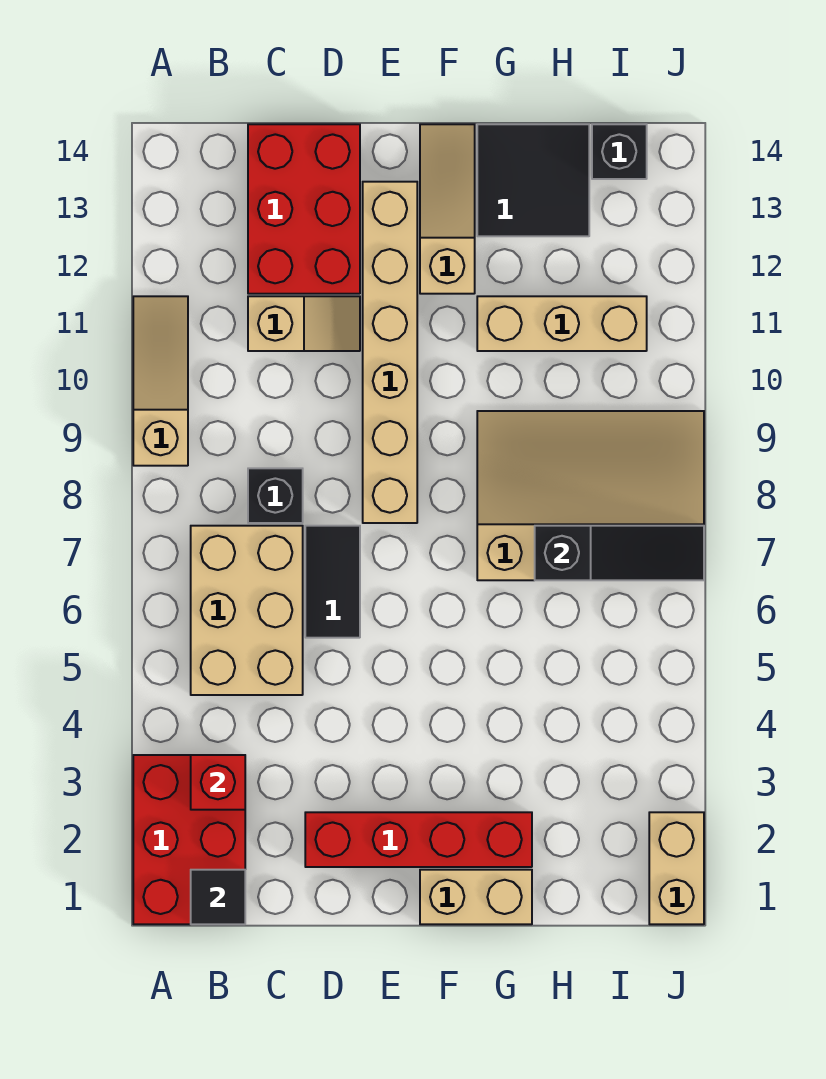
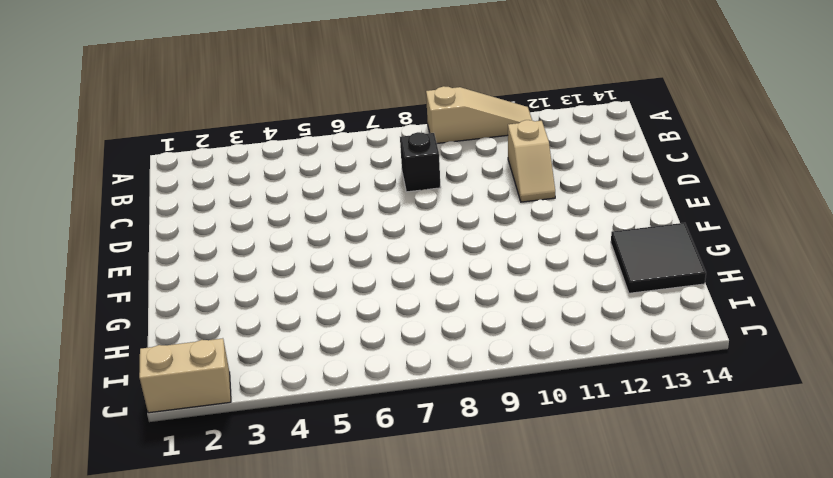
none -> red 2x3 brick [133,755,245,924]
none -> tan 2x3 brick [191,526,303,695]
none -> red 2x3 brick [248,124,360,294]

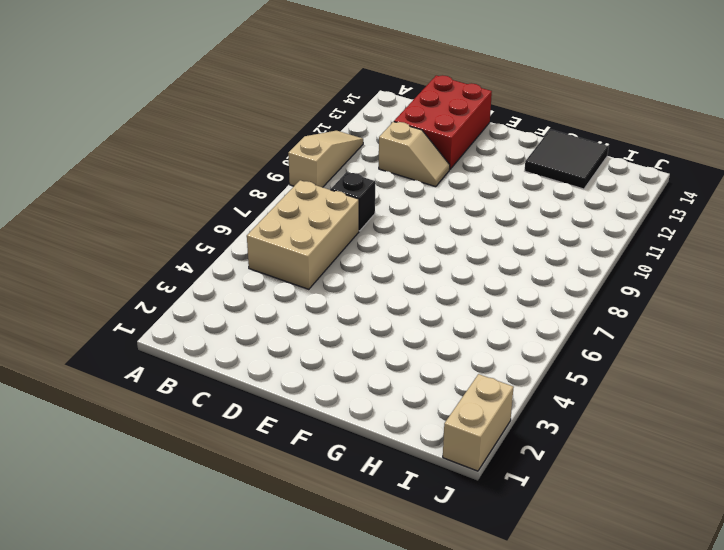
none -> red 2x3 brick [133,755,245,924]
none -> red 1x4 brick [305,812,532,867]
none -> black 1x2 tile [305,526,360,638]

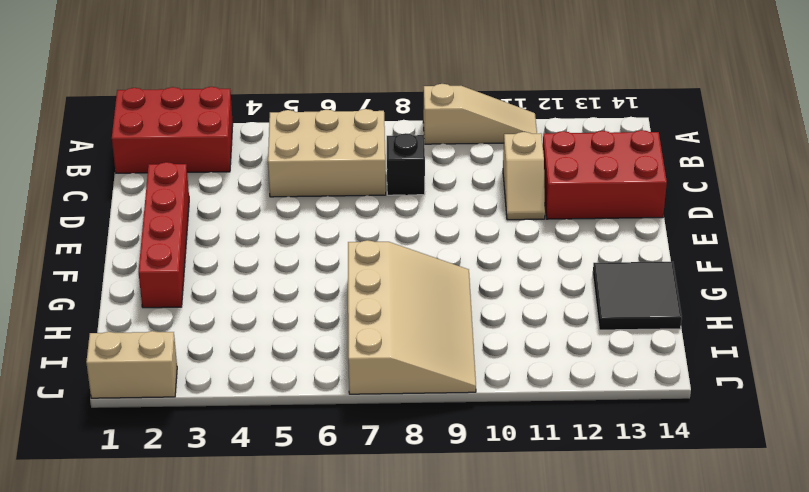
none -> black 1x2 tile [305,526,360,638]
none -> tan 1x6 brick [363,182,417,523]
none -> tan 1x2 brick [420,870,532,924]

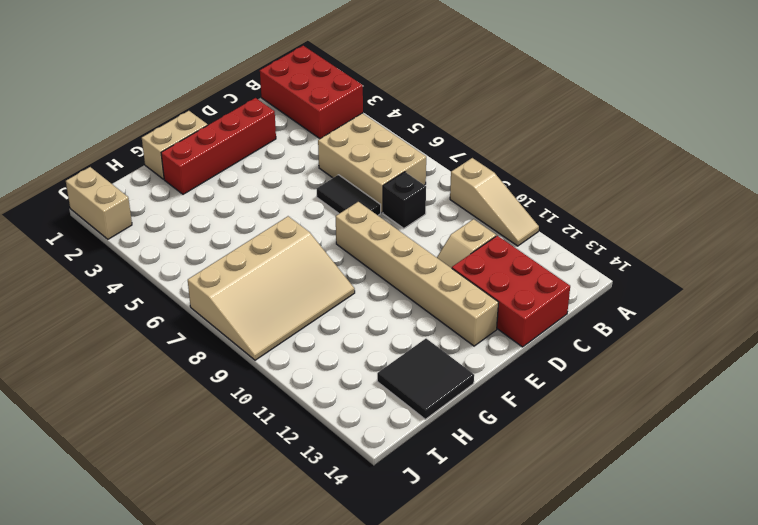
none -> tan 1x3 slope [420,124,475,294]
none -> tan 1x3 brick [477,296,647,351]
none -> black 1x1 brick [592,124,647,179]

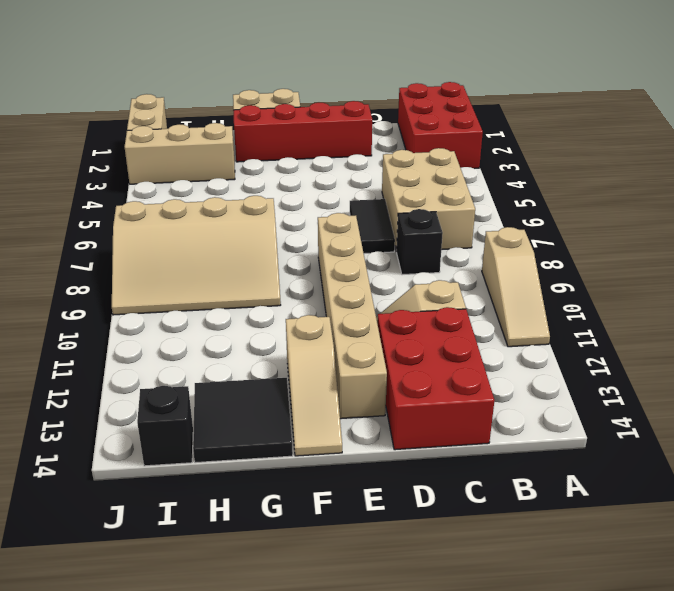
tan 1x3 brick [125,123,235,184] -> tan 1x3 brick moved to [477,296,647,351]
none -> black 1x1 tile [191,870,245,924]
none -> red 1x1 brick [191,755,245,810]
none -> black 1x3 slope [535,526,704,580]

